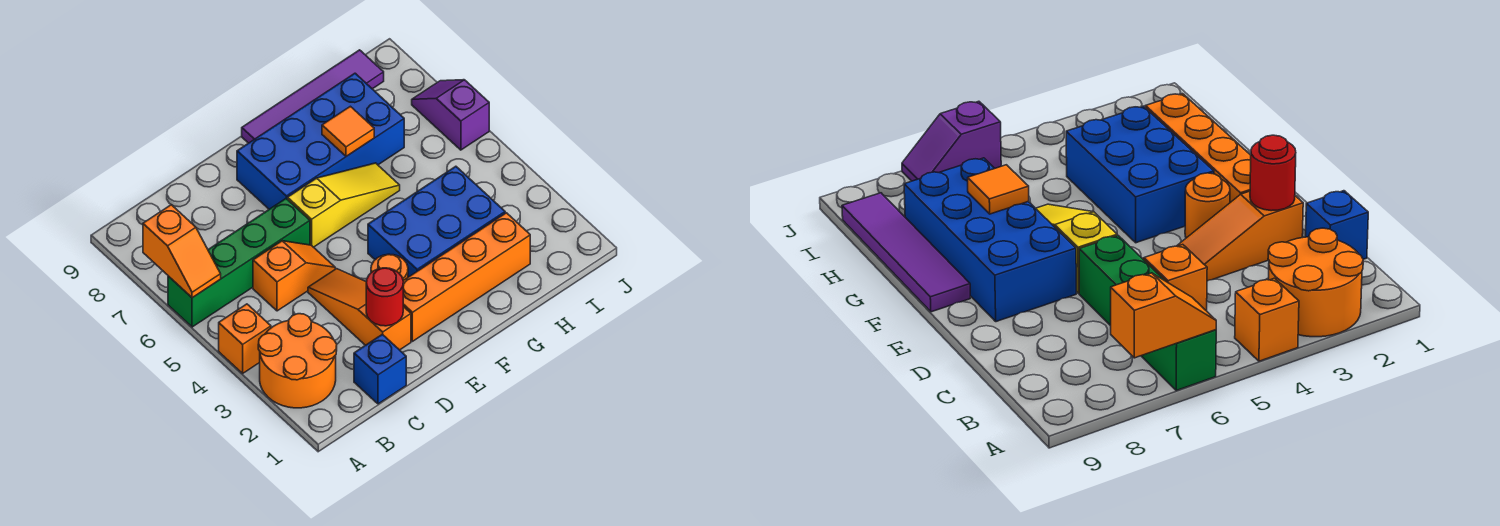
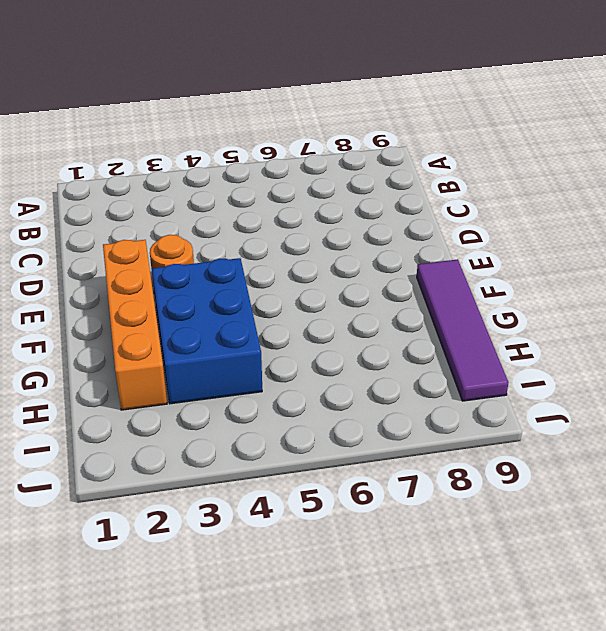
none -> orange 2x2 round brick [258,314,337,408]
none -> orange 1x1 brick [219,304,271,373]
none -> green 1x4 brick [168,199,310,327]

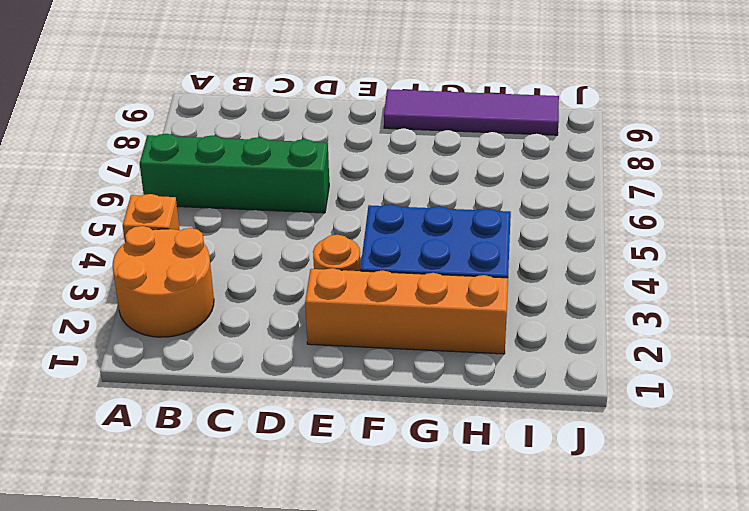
none -> blue 1x1 brick [354,334,406,404]
none -> orange 1x2 slope [253,241,335,311]
none -> orange 1x3 slope [308,269,411,350]

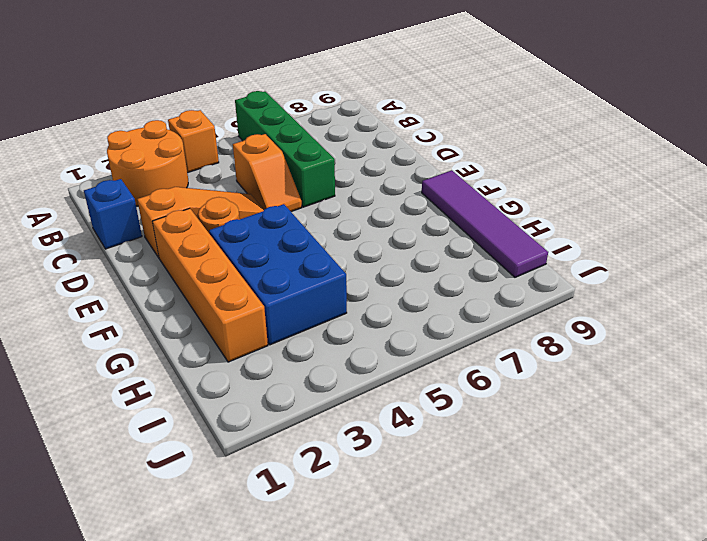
none -> yellow 1x3 slope [288,163,400,247]
none -> blue 2x4 brick [237,73,404,209]
none -> purple 1x2 slope [412,80,489,150]

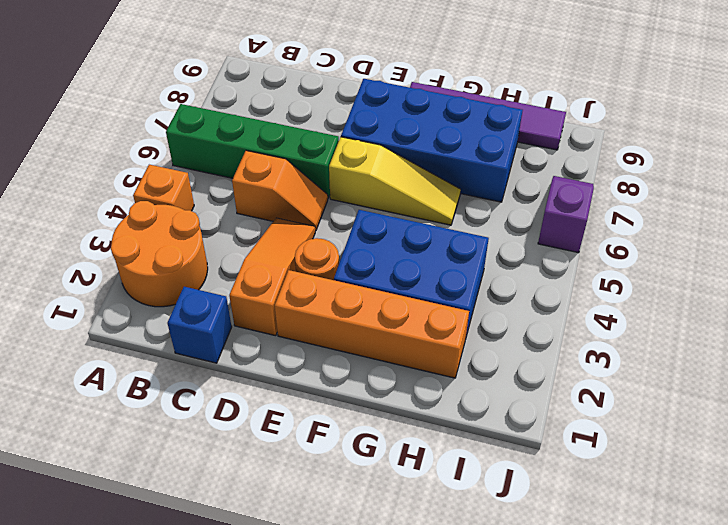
none -> orange 1x2 slope [143,205,221,298]
none -> red 1x1 round brick [366,268,403,326]
none -> orange 1x1 tile [322,106,374,156]

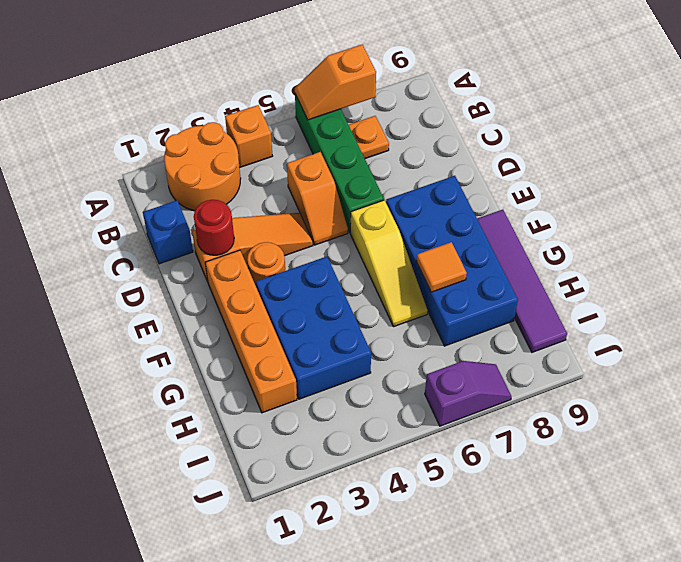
orange 1x1 plate [349,116,389,159] -> none

